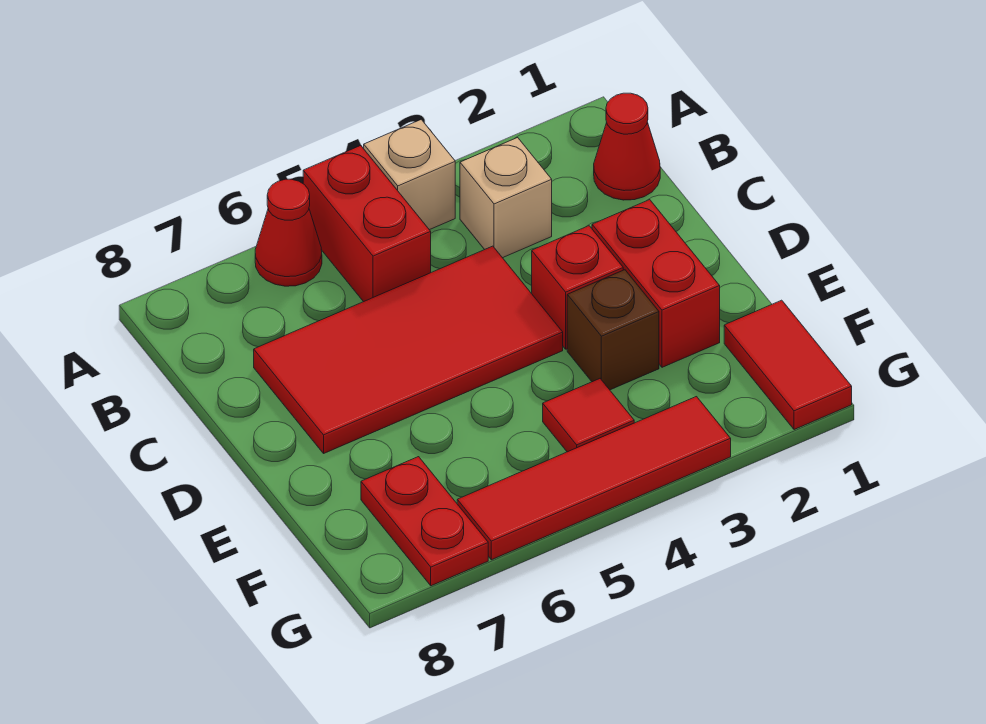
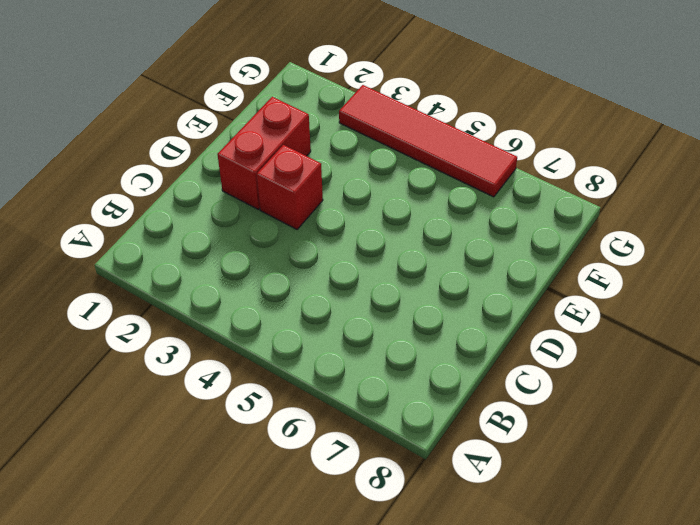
none -> tan 1x1 brick [364,120,455,230]
none -> red 1x2 brick [303,146,431,302]
none -> red 1x1 cone [255,179,322,286]

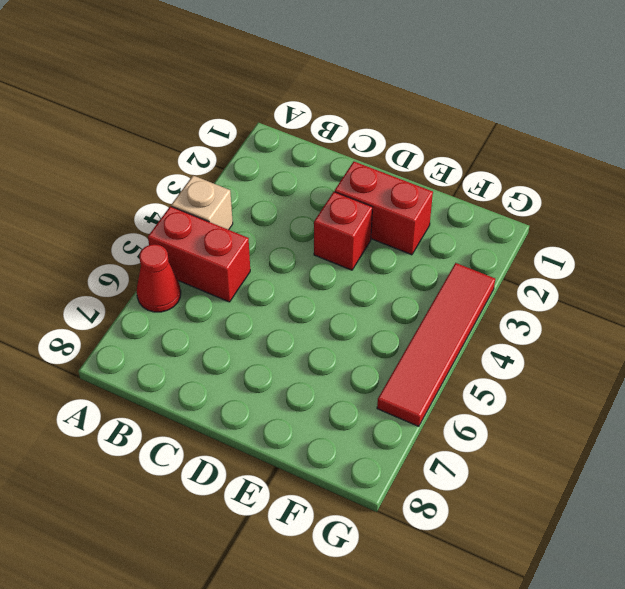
none -> red 1x1 cone [594,93,660,200]
none -> tan 1x1 brick [460,138,552,258]
none -> red 2x4 tile [254,246,563,453]

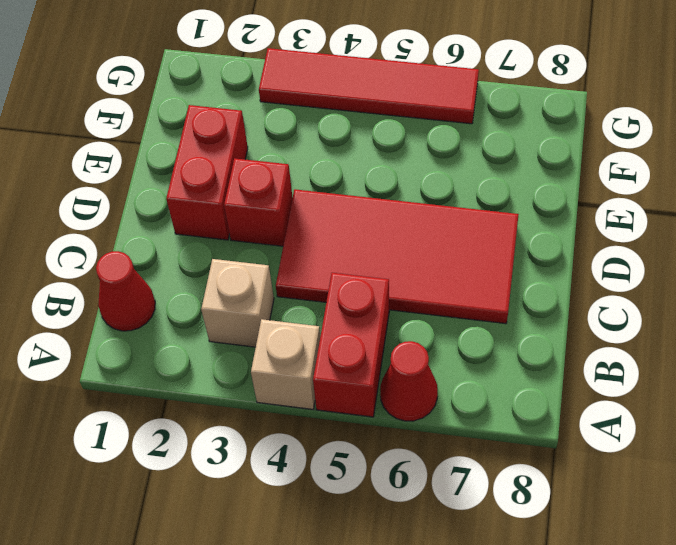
none -> brown 1x1 brick [567,270,659,390]
none -> red 1x2 tile [724,300,852,430]
none -> red 1x1 tile [543,379,634,452]

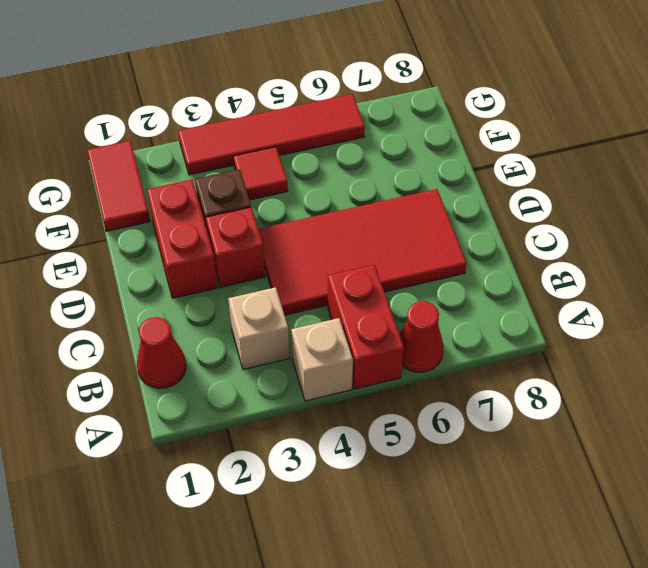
none -> red 1x2 plate [361,457,488,586]

